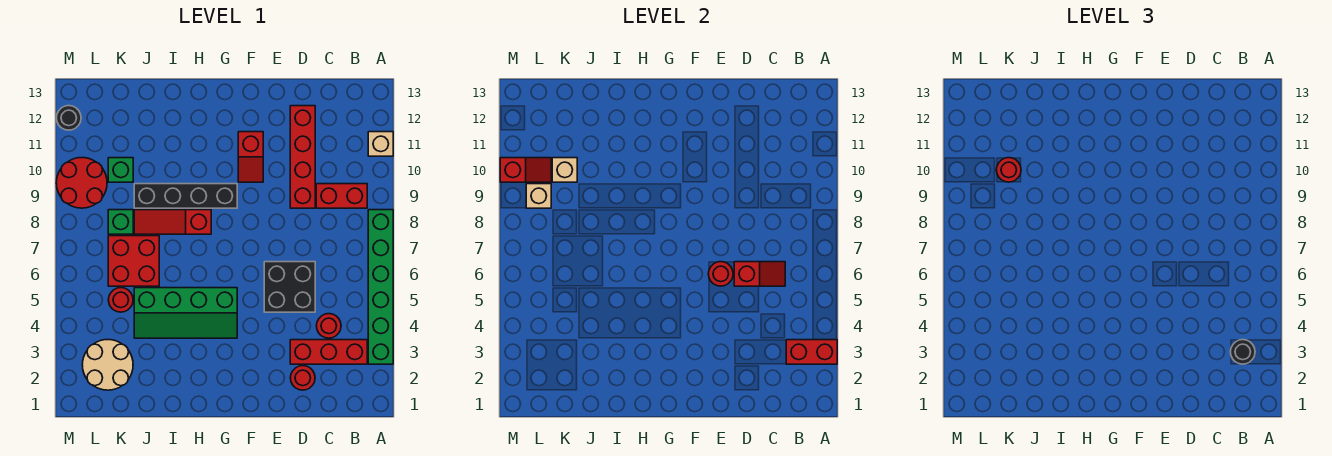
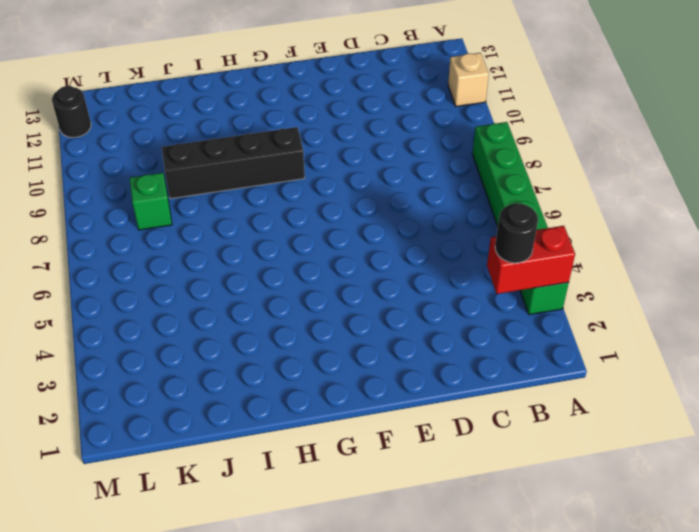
none -> red 1x3 brick [290,340,367,364]
none -> red 1x2 brick [316,184,367,208]
none -> red 1x1 round brick [316,314,341,338]

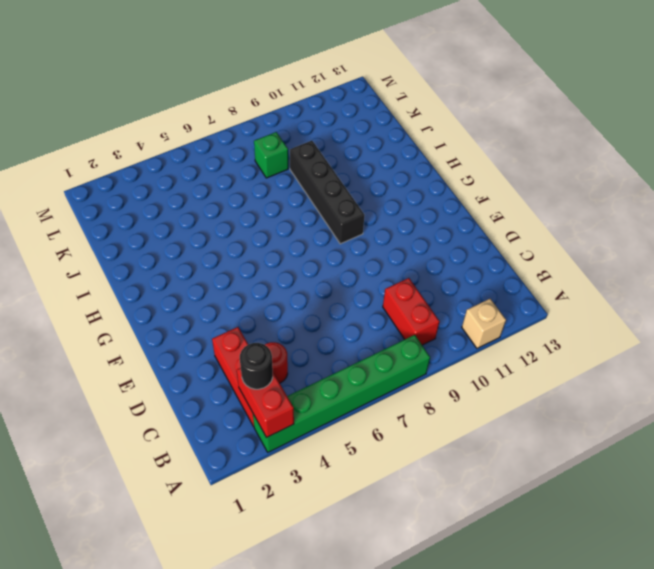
none -> red 1x1 round brick [290,366,315,390]
none -> black 2x2 brick [264,262,315,312]
none -> red 1x4 brick [290,106,315,208]

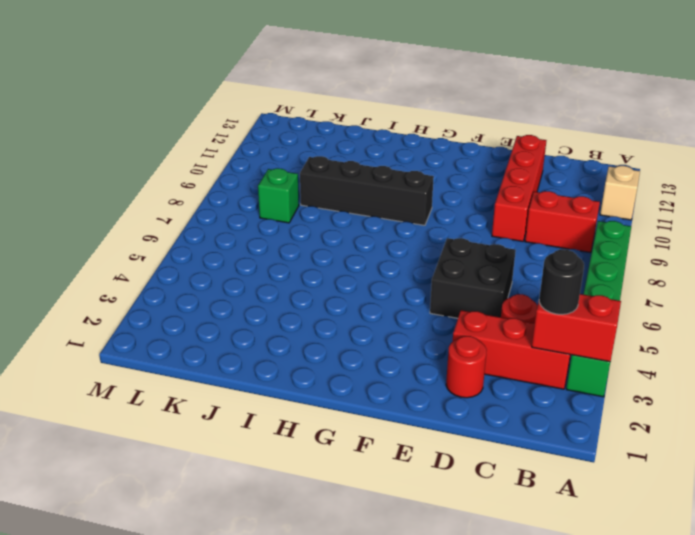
none -> red 1x2 slope [238,132,263,182]
none -> green 2x4 slope [134,288,237,338]
none -> red 1x3 slope [134,210,211,234]

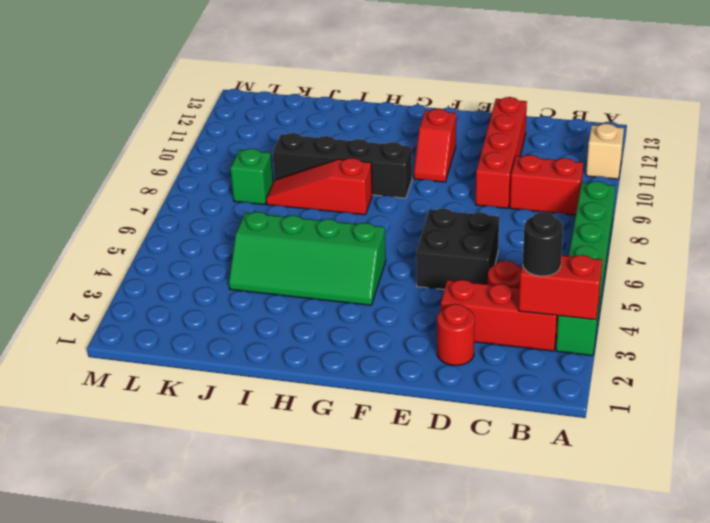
none -> red 2x2 brick [108,236,159,286]
none -> tan 2x2 round brick [82,340,133,390]
none -> red 1x1 round brick [108,288,133,312]

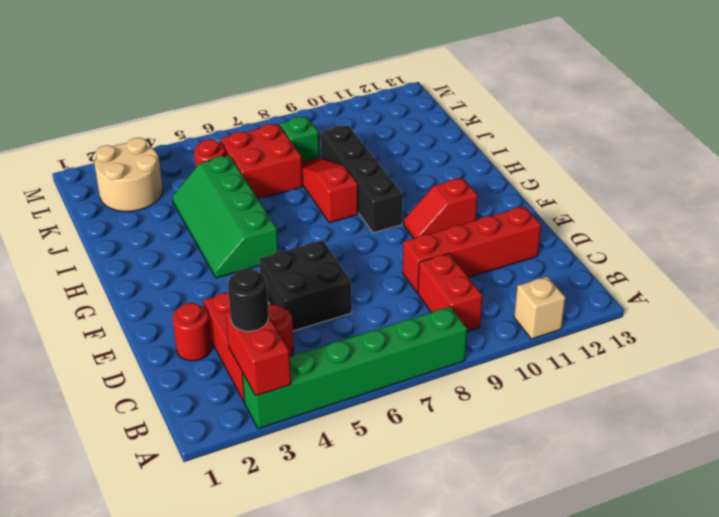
none -> green 1x1 brick [108,158,133,182]
none -> red 2x2 round brick [56,158,107,208]
none -> black 1x1 round brick [56,106,81,130]

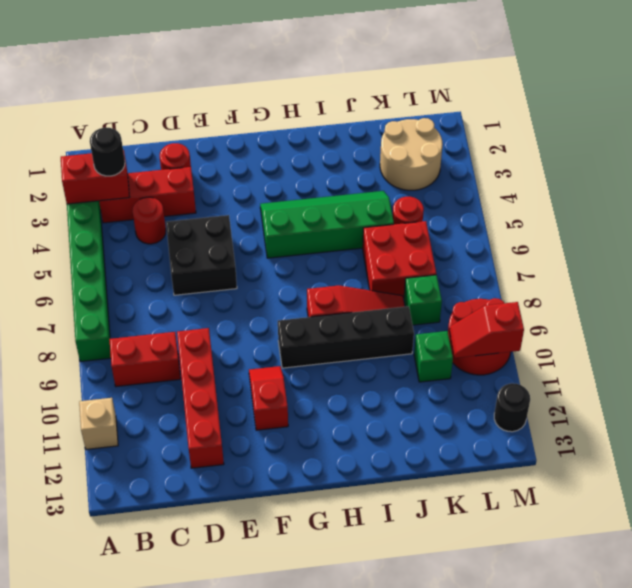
none -> red 1x2 slope [734,262,785,286]
none -> red 1x1 round brick [708,262,733,286]
none -> tan 1x1 brick [552,158,577,182]

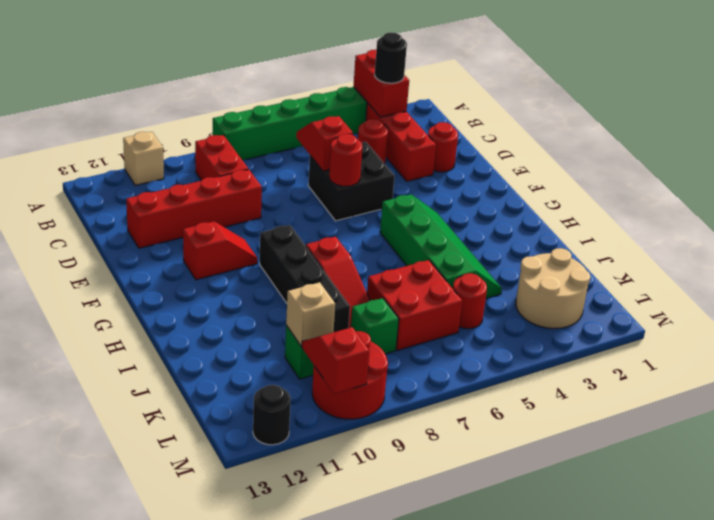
none -> tan 1x1 brick [526,184,551,208]
none -> red 1x1 round brick [996,158,1021,182]

